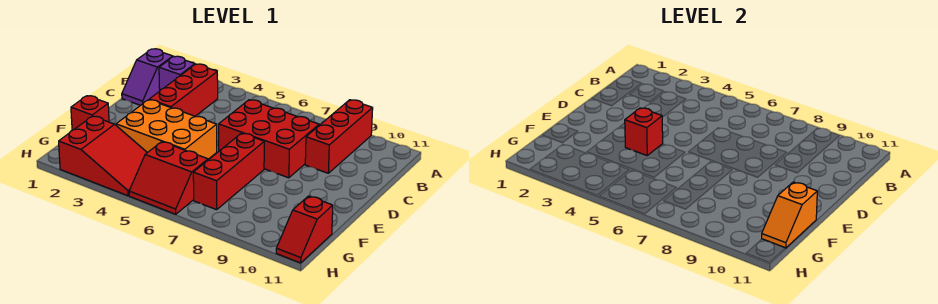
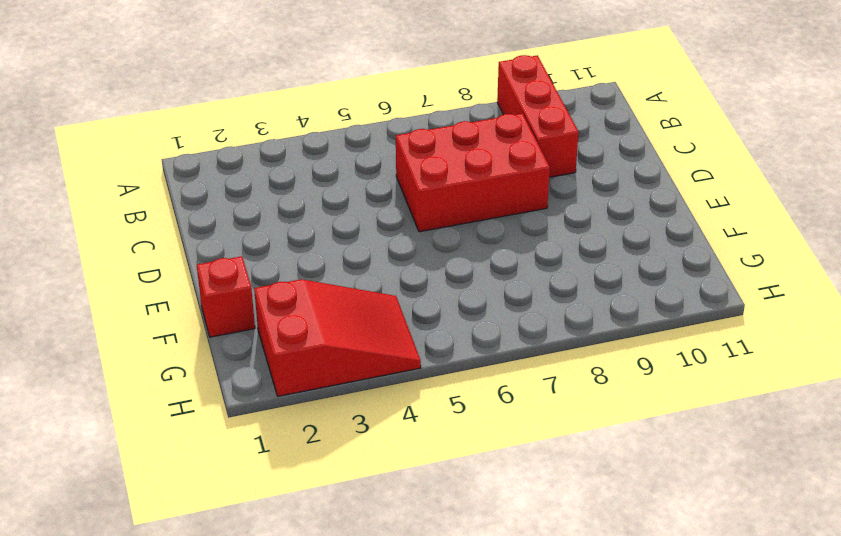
none -> purple 1x2 slope [122,49,173,105]
none -> purple 1x1 brick [159,56,195,90]
none -> red 1x3 brick [149,64,218,116]

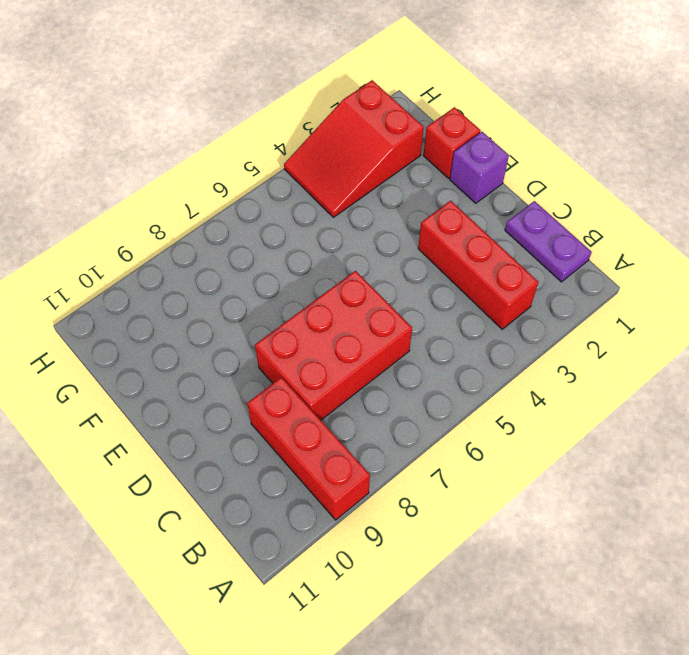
purple 1x2 plate [505,201,592,282] -> purple 1x2 slope [122,49,173,105]
purple 1x1 brick [450,132,509,203] -> purple 1x1 brick moved to [159,56,195,90]
none -> orange 2x3 brick [116,100,217,159]
none -> red 1x3 brick [193,133,264,210]
none -> red 2x2 slope [129,142,208,214]

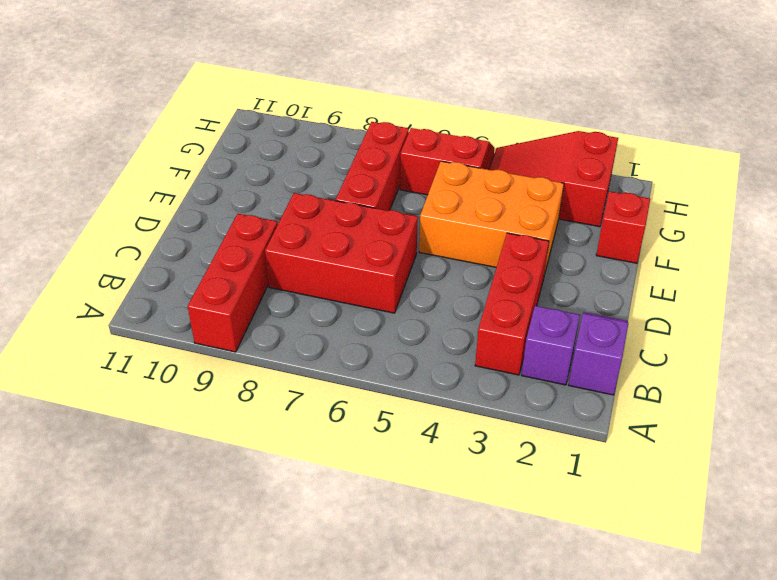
none -> red 1x2 slope [276,196,333,263]
none -> red 1x1 brick [625,108,663,155]
none -> orange 1x2 slope [762,182,817,248]

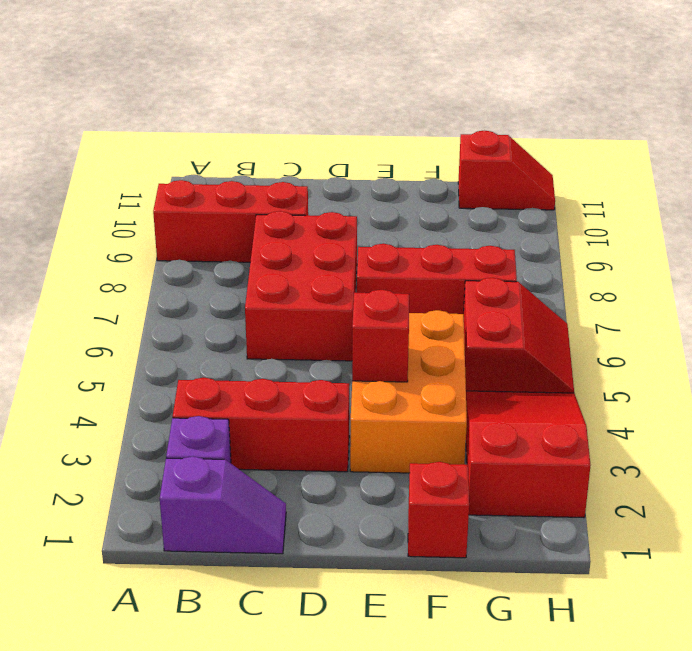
none -> orange 1x2 slope [762,182,817,248]

